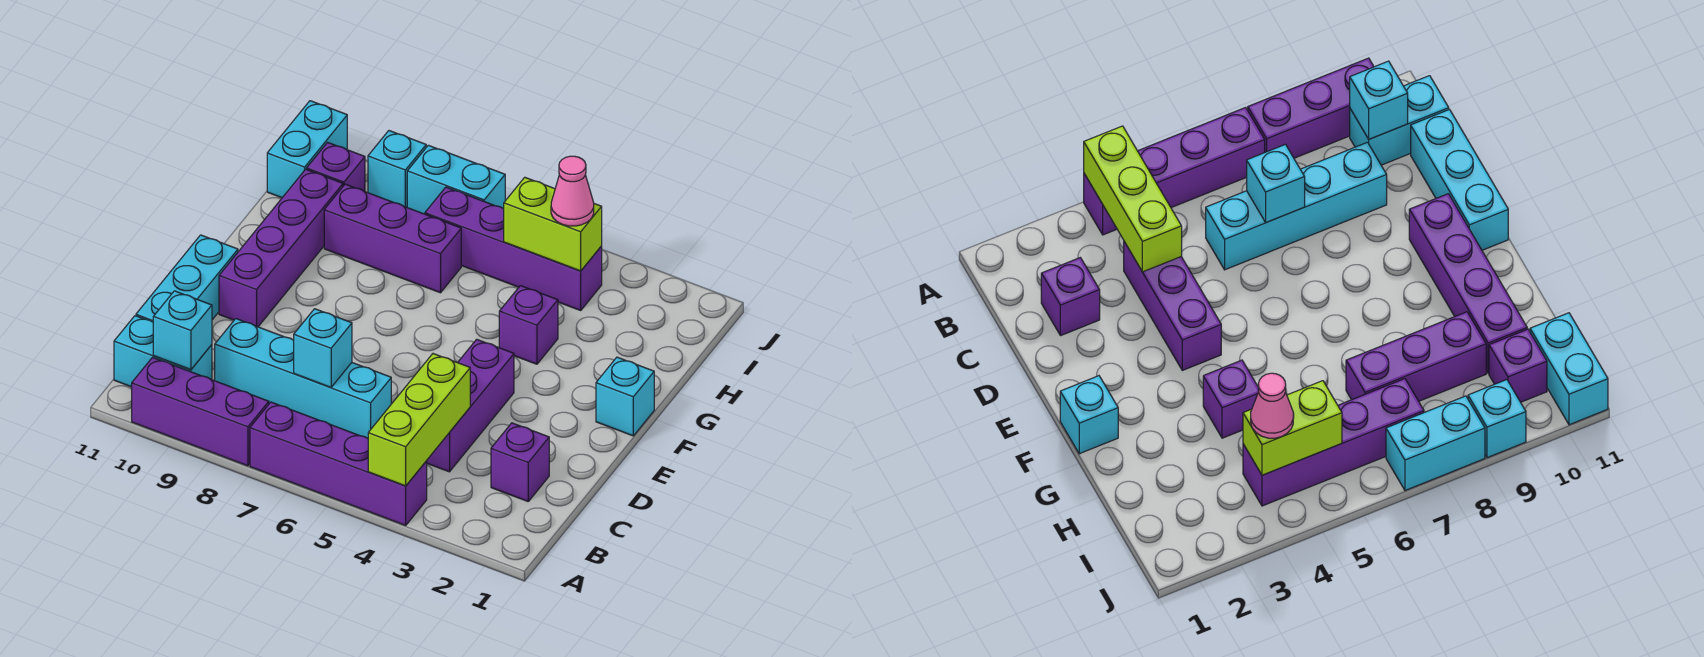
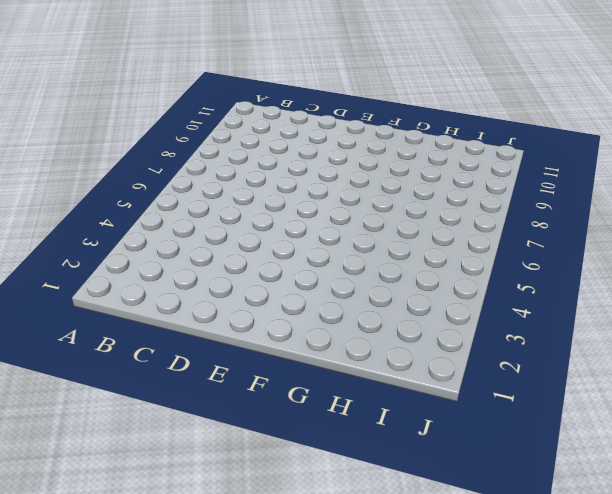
none -> purple 1x4 brick [250,402,427,525]
none -> purple 1x3 brick [132,357,269,466]
none -> cyan 1x2 brick [114,316,212,387]

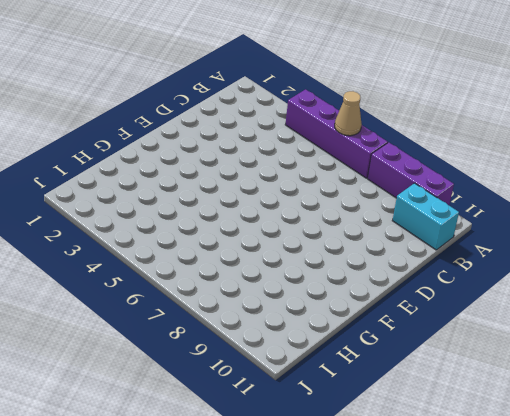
tan 1x1 cone [335,91,362,136] -> none
none -> purple 1x1 brick [491,423,549,501]
none -> purple 1x3 brick [427,339,514,472]
none -> cyan 1x4 brick [215,319,391,438]

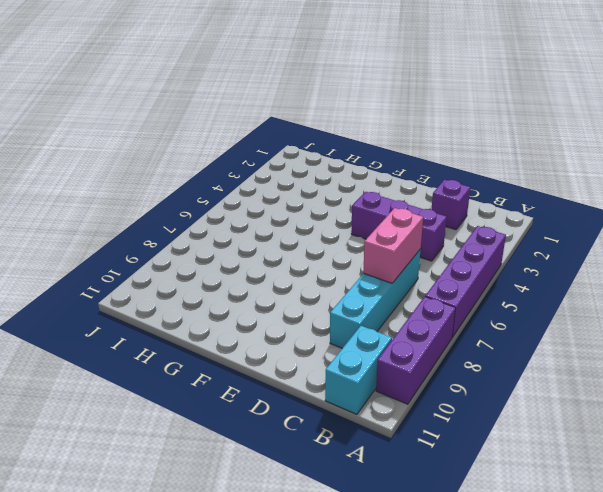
pink 1x2 brick [363,208,423,283] -> cyan 1x1 brick [294,309,352,387]
none -> cyan 1x3 brick [136,235,238,322]
none -> purple 1x4 brick [219,169,343,327]
none -> cyan 1x1 brick [596,357,654,436]

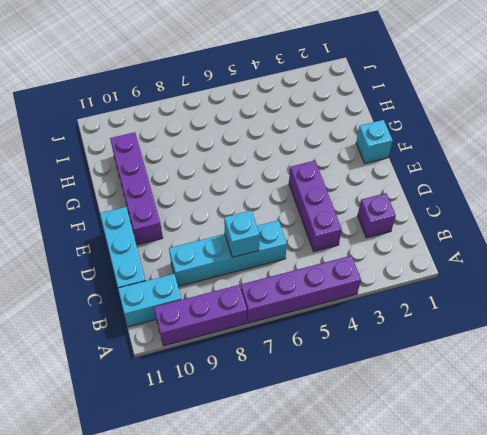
none -> purple 1x1 brick [499,286,558,364]
none -> purple 1x3 brick [324,184,461,293]
none -> purple 1x4 brick [425,187,602,310]

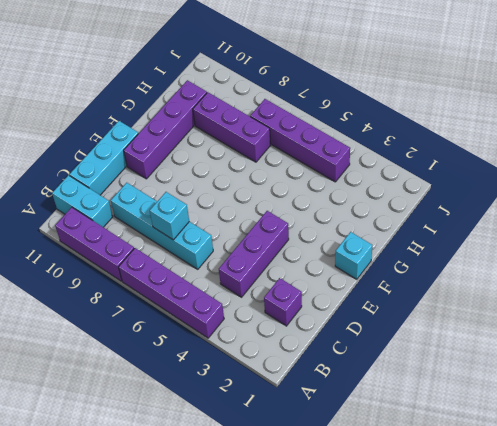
none -> purple 1x1 brick [499,286,558,364]
none -> purple 1x1 brick [307,142,365,191]
none -> cyan 1x2 brick [267,101,347,198]

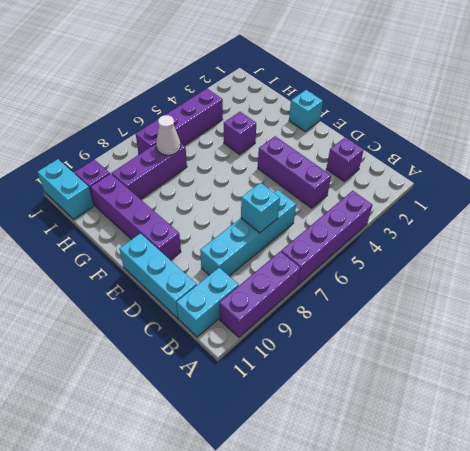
white 1x1 cone [156,115,181,155] -> none
none -> cyan 1x2 brick [407,145,505,214]
none -> cyan 1x1 brick [368,131,426,207]
none -> lime 1x3 brick [368,354,470,486]

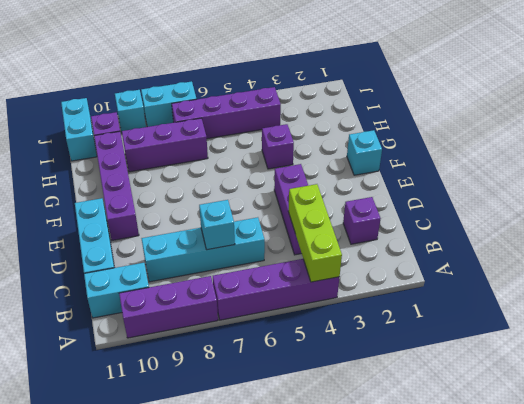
none -> cyan 1x1 brick [153,291,212,370]
none -> lime 1x2 brick [504,177,602,271]
none -> pink 1x1 cone [551,156,594,226]

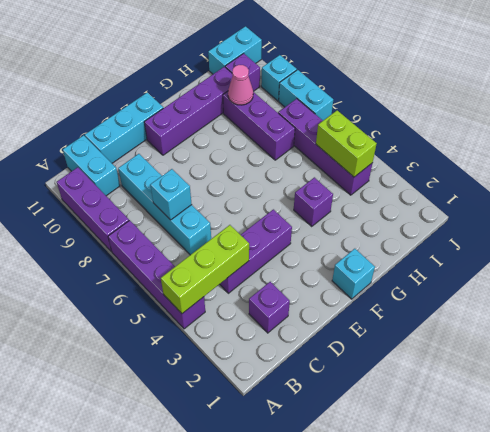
pink 1x1 cone [228,65,253,105] -> pink 1x1 cone moved to [551,156,594,226]
none -> cyan 1x1 brick [153,291,212,370]

